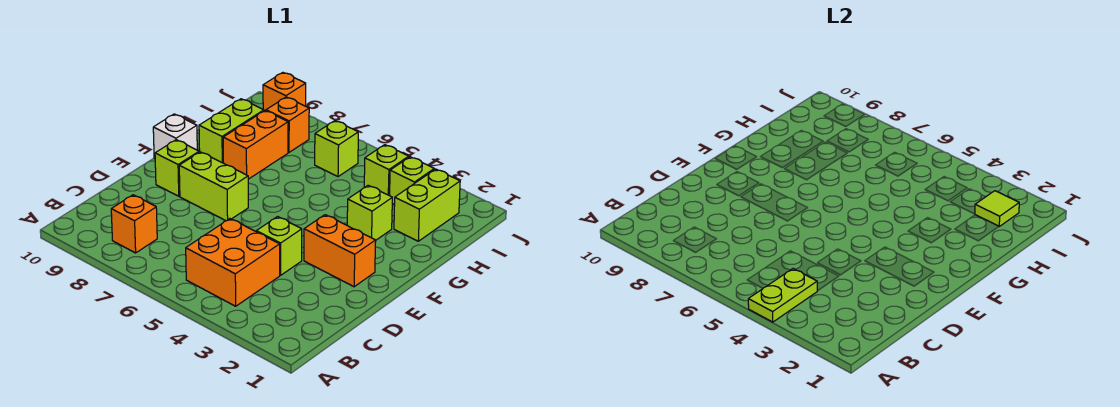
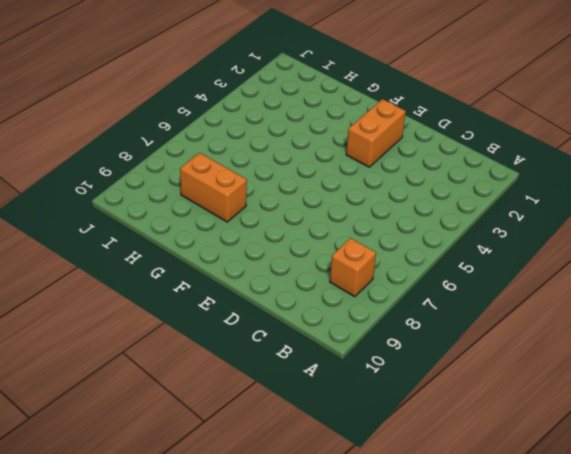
none -> orange 2x2 brick [186,219,280,306]
none -> lime 1x1 brick [256,217,302,275]
none -> lime 1x2 brick [179,152,248,221]

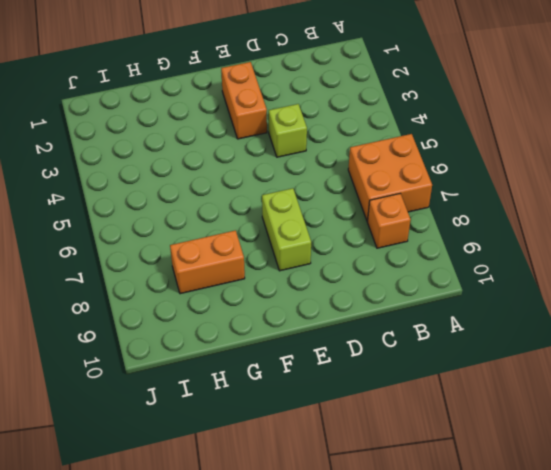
orange 2x2 brick [348,134,432,221] -> orange 2x2 brick moved to [186,219,280,306]
none -> lime 1x1 brick [155,140,199,196]
none -> white 1x1 brick [153,114,197,159]
none -> lime 1x1 brick [347,185,392,240]

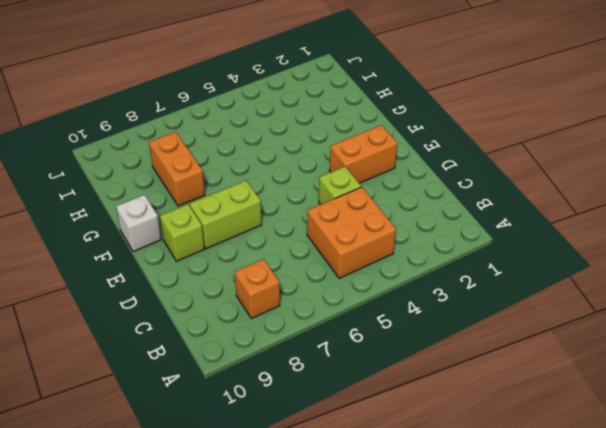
none -> lime 1x1 brick [347,185,392,240]
none -> lime 1x2 brick [199,99,264,163]
none -> lime 1x2 brick [394,169,460,241]

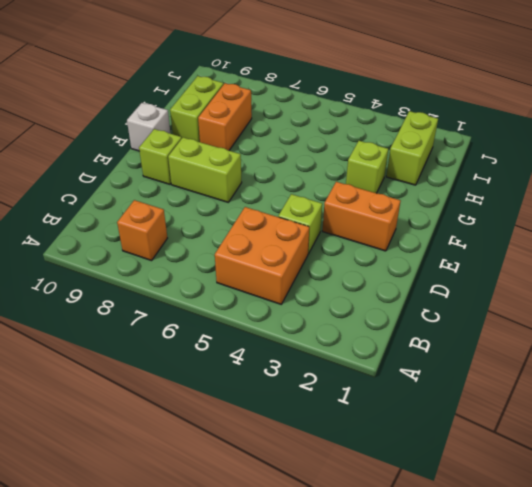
none -> lime 1x1 brick [390,157,434,205]
none -> lime 1x1 brick [364,145,409,196]
none -> lime 1x1 brick [315,121,358,177]

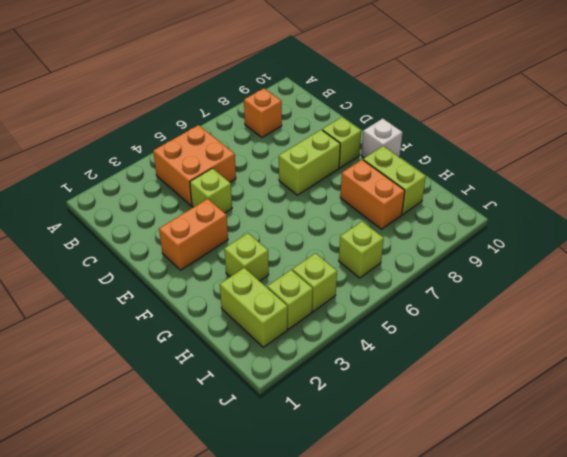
none -> orange 1x1 brick [266,97,309,152]
none -> orange 1x1 brick [263,73,306,111]
none -> lime 1x2 plate [748,269,817,322]

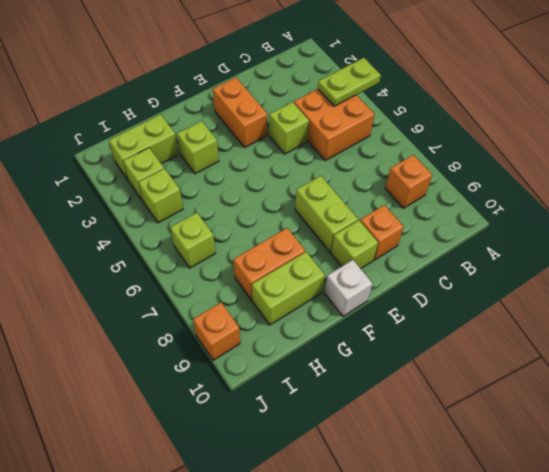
orange 1x1 brick [360,205,404,260] -> orange 1x1 brick moved to [266,97,309,152]
none -> lime 1x1 tile [975,191,1019,226]

